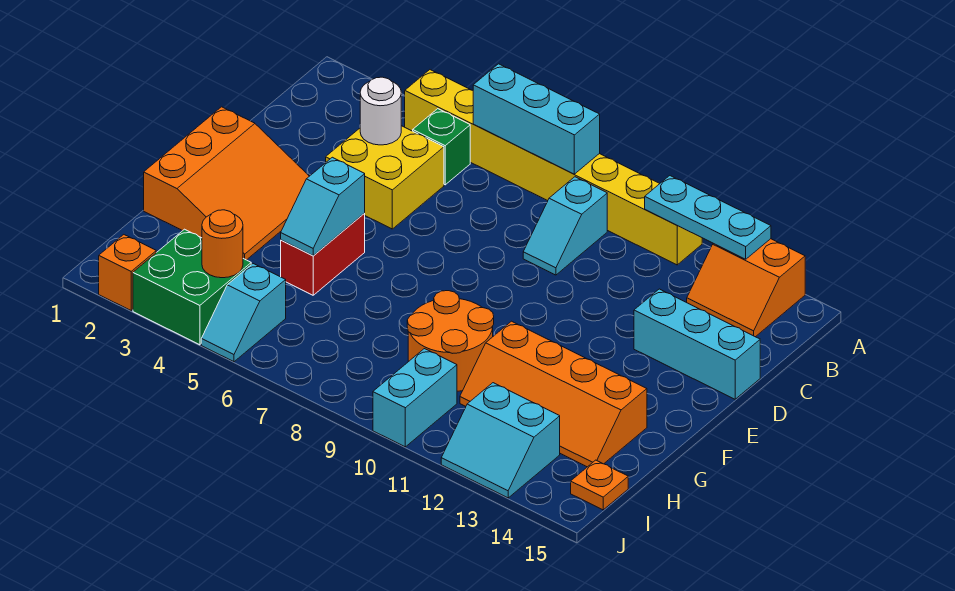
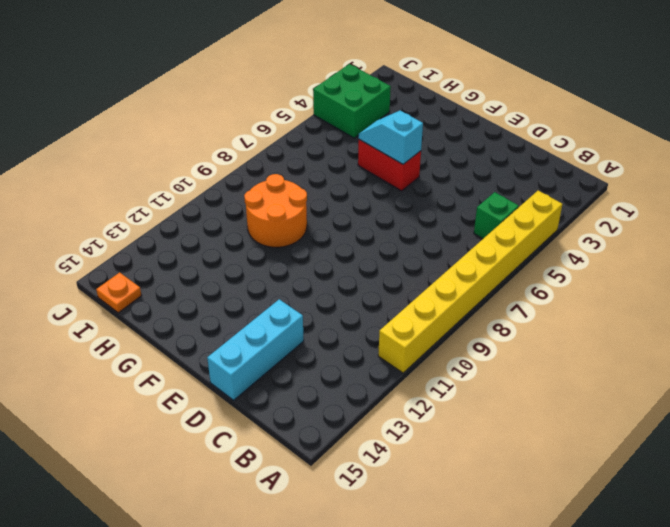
none -> orange 2x2 slope [687,239,805,337]
none -> cyan 1x2 slope [523,177,607,275]
none -> yellow 2x2 brick [326,126,444,229]

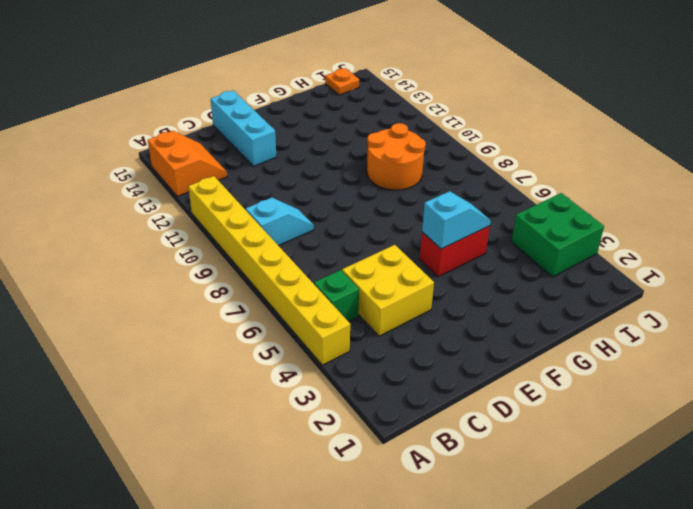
none -> orange 3x3 slope [144,107,309,260]
none -> orange 2x4 slope [460,321,647,467]
none -> cyan 1x2 slope [201,264,286,362]

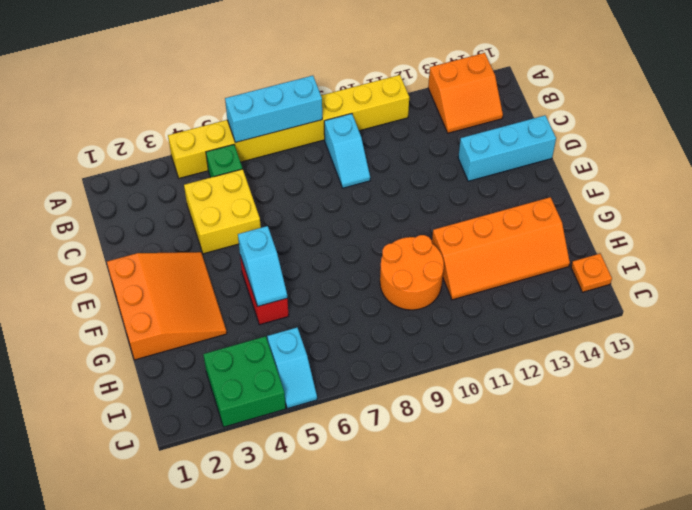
none -> cyan 1x2 brick [373,349,457,447]
none -> cyan 2x2 slope [441,383,560,498]
none -> orange 1x1 brick [99,235,156,310]

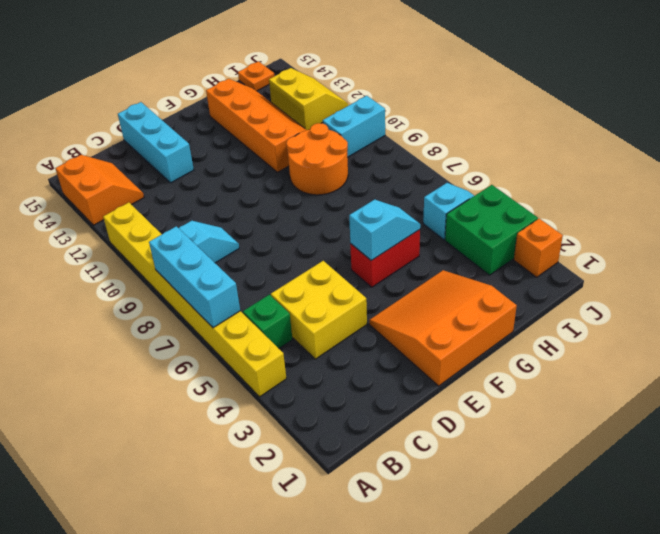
yellow 2x2 slope [269,68,348,130] -> cyan 2x2 slope [441,383,560,498]
none -> cyan 1x3 plate [645,176,771,259]
none -> white 1x1 round brick [360,77,401,145]
none -> orange 1x1 round brick [202,210,243,278]

